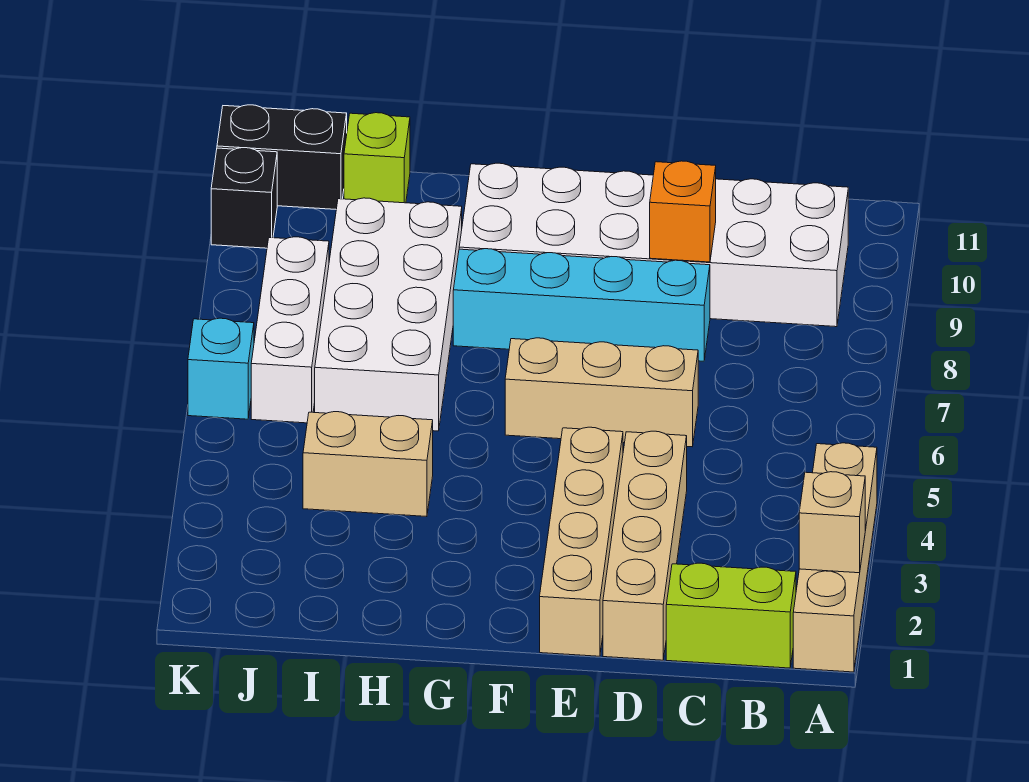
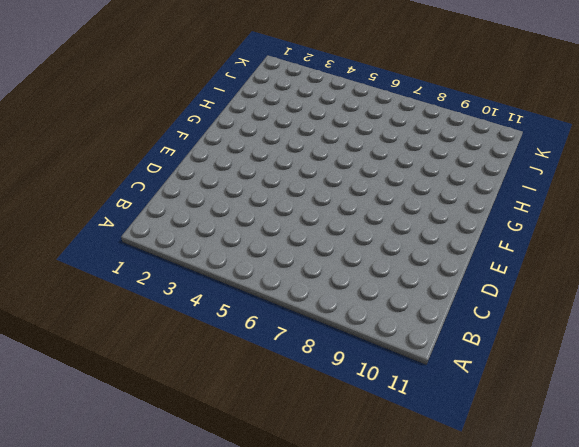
none -> tan 1x4 brick [793,443,877,672]
none -> lime 1x2 brick [666,563,796,668]
none -> white 2x6 brick [459,163,848,327]

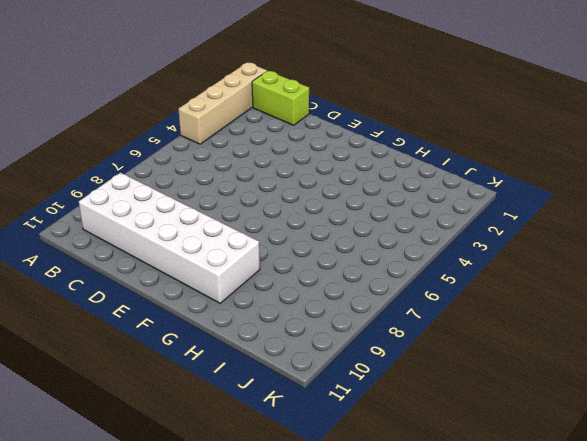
none -> tan 1x4 brick [603,431,687,660]
none -> tan 1x3 brick [505,338,698,447]
none -> cyan 1x4 brick [453,249,710,361]

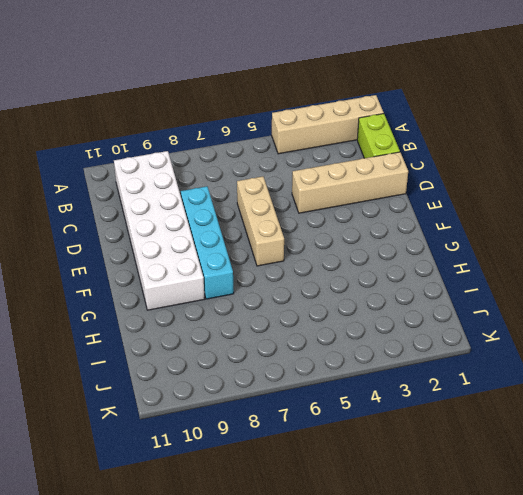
none -> tan 1x4 brick [540,427,623,656]
none -> tan 1x2 brick [303,412,433,517]
none -> white 2x4 brick [315,198,462,431]

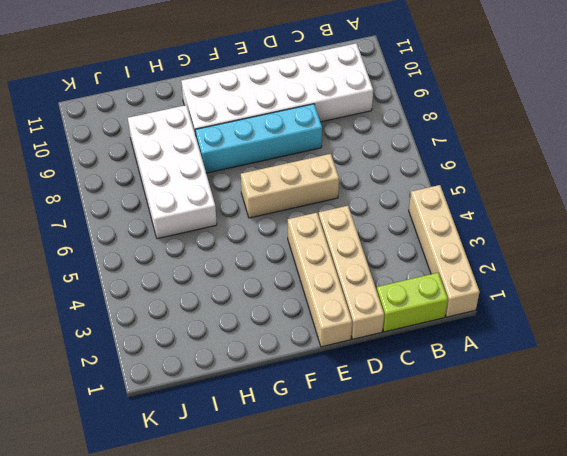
none -> tan 1x2 brick [303,412,433,517]
none -> lime 1x1 brick [344,113,410,203]
none -> white 1x3 brick [251,237,329,423]

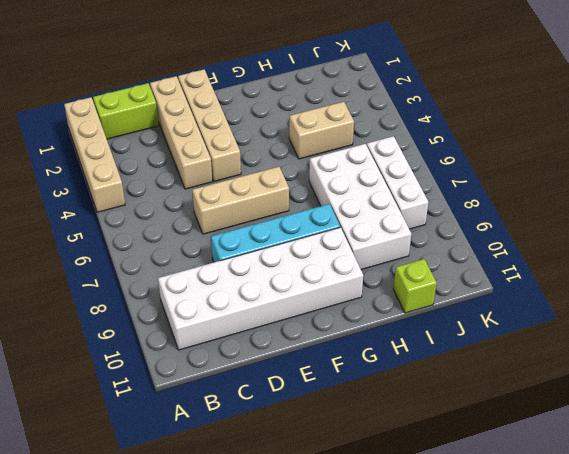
none -> black 1x2 brick [217,105,347,209]
none -> cyan 1x1 brick [188,318,254,419]
none -> black 1x1 brick [211,148,277,248]

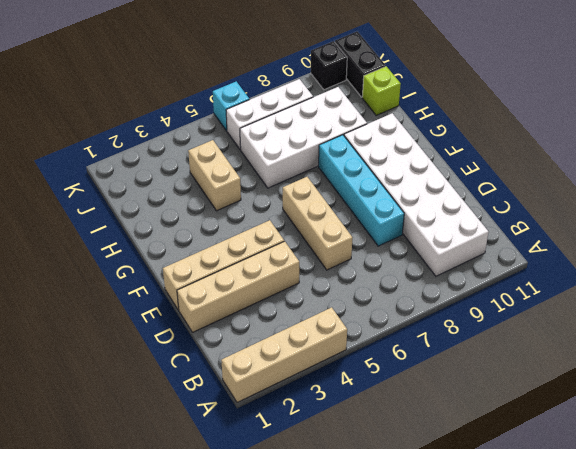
none -> lime 1x2 brick [666,563,796,668]
none -> tan 1x1 brick [799,472,865,573]
none -> orange 1x1 brick [650,161,716,262]

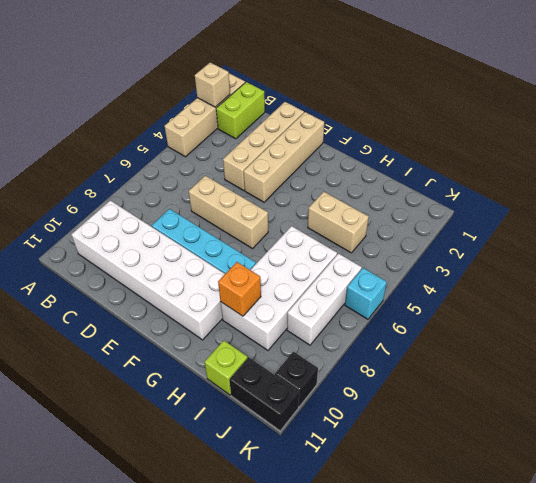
lime 1x2 brick [216,82,265,139] -> lime 1x2 brick turned to [666,563,796,668]
orange 1x1 brick [218,262,261,316] -> orange 1x1 brick moved to [650,161,716,262]

